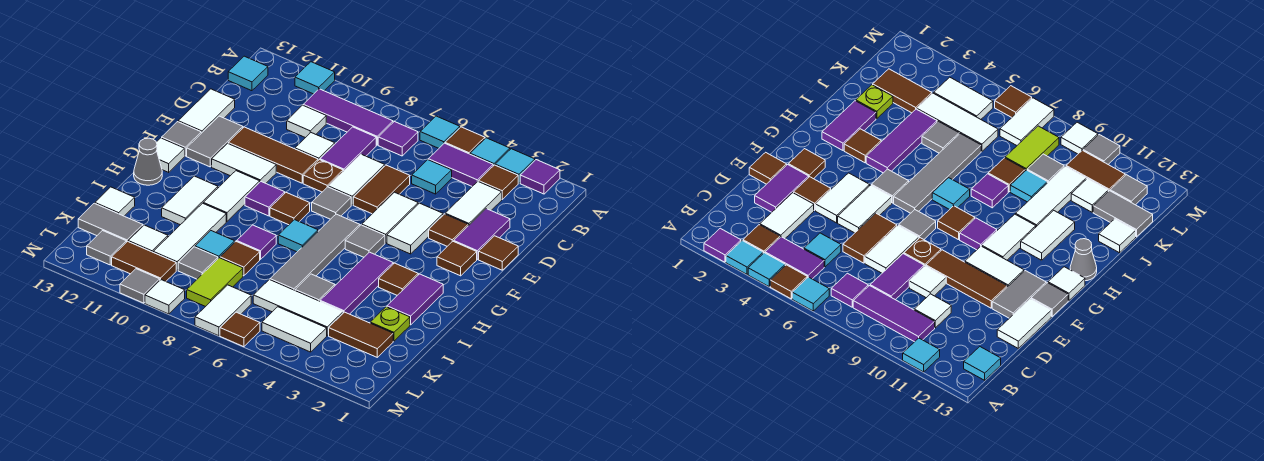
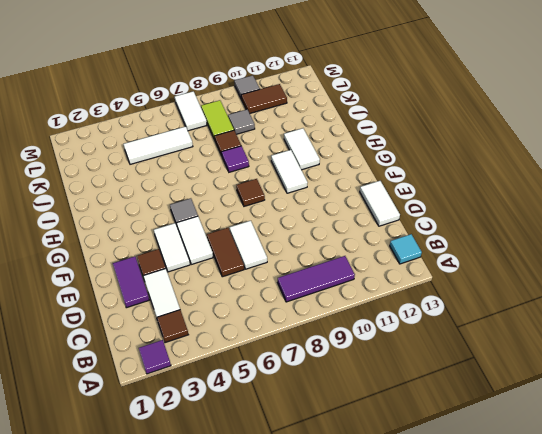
none -> cyan 1x1 tile [495,149,535,183]
none -> cyan 1x1 tile [470,138,510,166]
none -> brown 1x1 tile [445,127,485,154]
none -> cyan 1x1 tile [420,116,460,148]

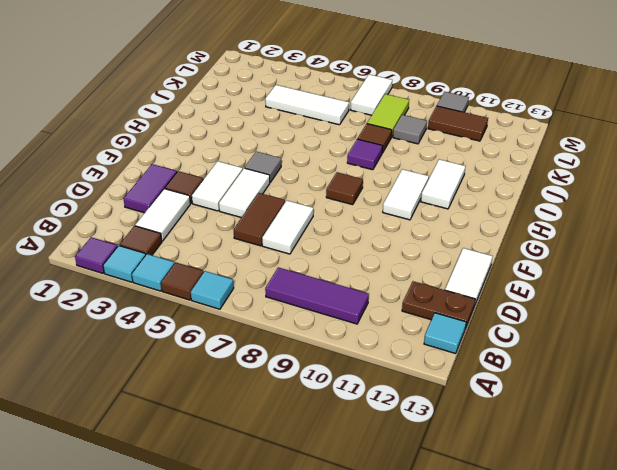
brown 1x2 plate [402,281,475,329] -> none
none -> cyan 1x1 tile [295,62,335,94]
none -> purple 1x2 tile [428,143,493,186]
none -> purple 1x1 tile [378,122,418,156]
none -> cyan 1x1 tile [412,160,452,194]

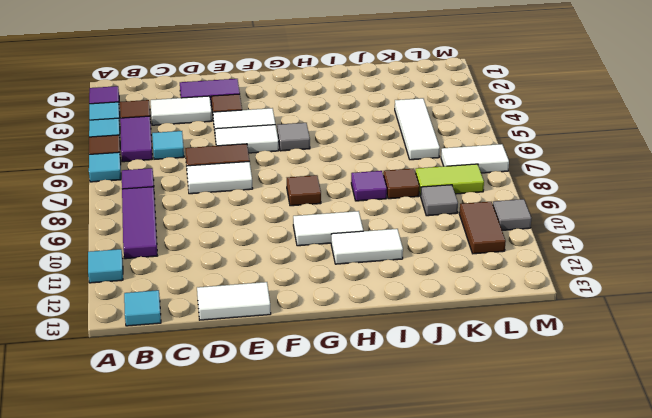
none -> purple 1x2 tile [320,127,376,171]
none -> white 1x1 tile [287,105,326,138]
none -> white 1x1 tile [295,133,335,160]
none -> brown 1x1 tile [479,236,518,270]

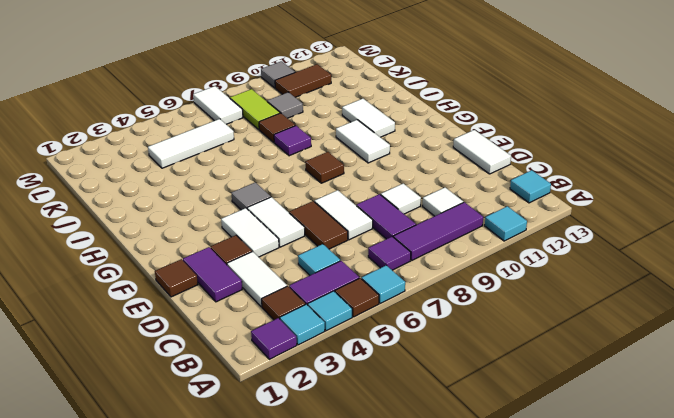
none -> brown 1x1 plate [303,160,343,192]
none -> brown 1x3 tile [228,127,318,183]
none -> grey 1x2 tile [187,116,243,167]
none -> brown 1x1 tile [437,241,477,276]

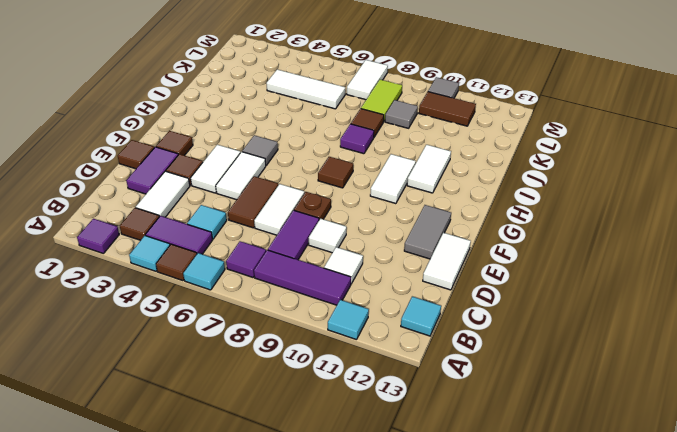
none -> cyan 1x1 tile [495,149,535,183]
none -> brown 1x3 tile [228,127,318,183]
none -> grey 1x1 tile [312,187,351,219]
none -> white 1x2 tile [212,143,276,183]

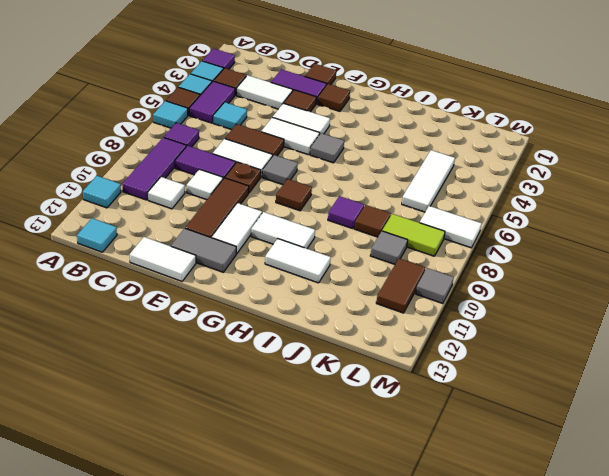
none -> grey 1x1 tile [162,122,201,156]
none -> grey 1x4 tile [270,214,360,290]
none -> purple 1x1 tile [245,182,285,216]
none -> white 1x1 tile [156,138,185,172]

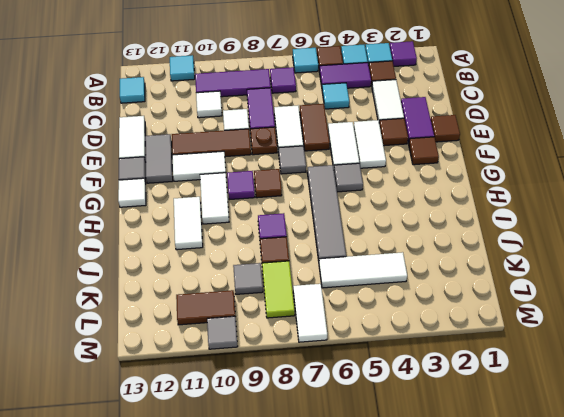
none -> purple 1x2 tile [387,274,443,325]
none -> brown 1x1 tile [379,263,418,295]
none -> purple 1x3 tile [320,252,393,314]
none -> cyan 1x1 tile [278,220,318,252]

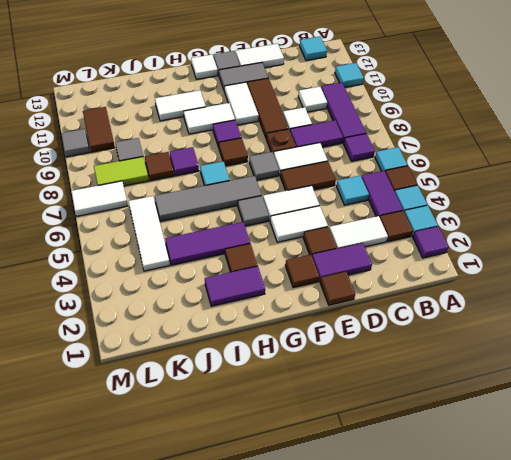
none -> grey 1x1 cone [134,138,162,185]
none -> white 1x3 tile [153,203,226,270]
none -> lime 1x1 plate [370,307,410,341]
none -> grey 1x1 tile [295,274,335,301]

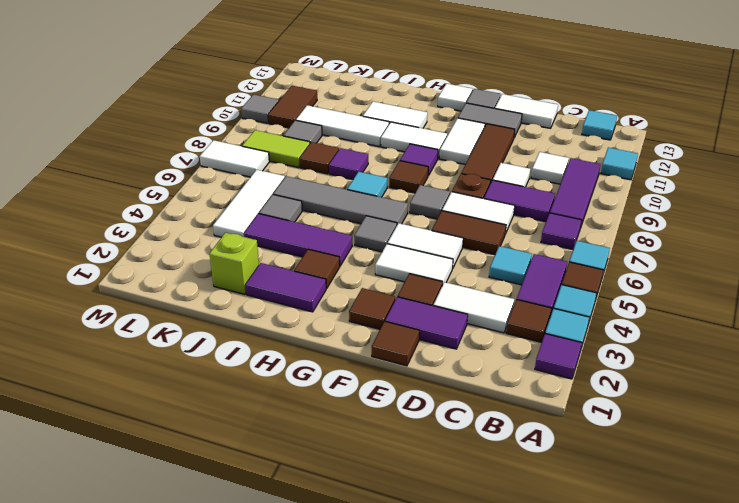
lime 1x1 brick [209,233,259,294] -> lime 1x1 plate [370,307,410,341]
none -> grey 1x1 cone [134,138,162,185]
none -> cyan 1x1 tile [195,231,235,258]
none -> white 1x1 tile [95,187,135,216]
none -> brown 1x2 tile [329,312,393,357]

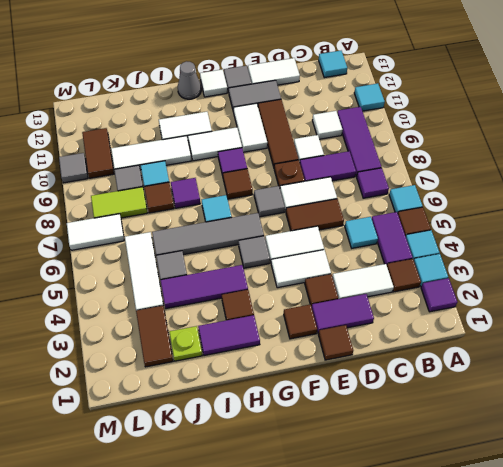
none -> white 1x1 tile [95,187,135,216]
none -> white 1x1 tile [128,225,168,252]
none -> grey 1x2 tile [78,203,143,242]
none -> white 1x2 tile [262,307,327,352]

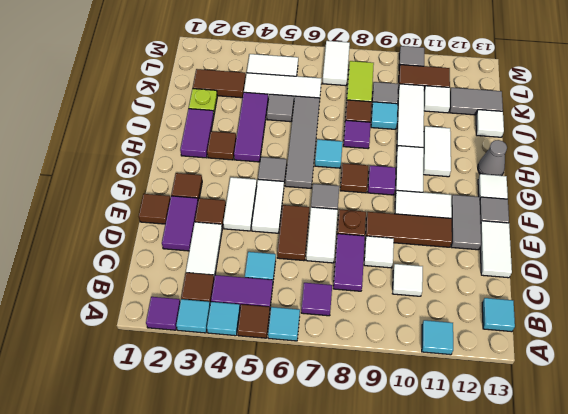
none -> purple 1x3 tile [303,89,393,145]
none -> grey 1x1 tile [87,231,126,265]
none -> brown 1x1 tile [220,312,260,347]
none -> white 1x1 tile [145,280,185,314]

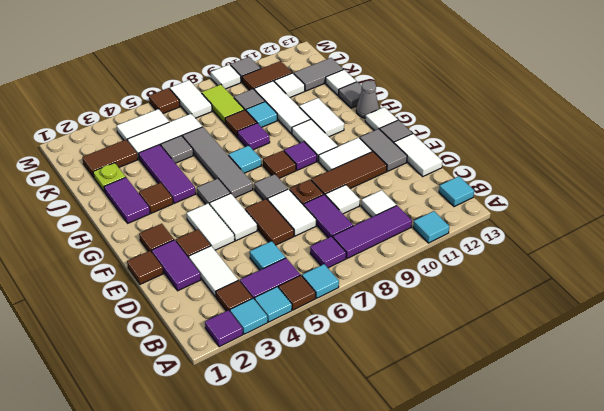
grey 1x1 tile [339,82,362,108] -> grey 1x1 tile moved to [87,231,126,265]

